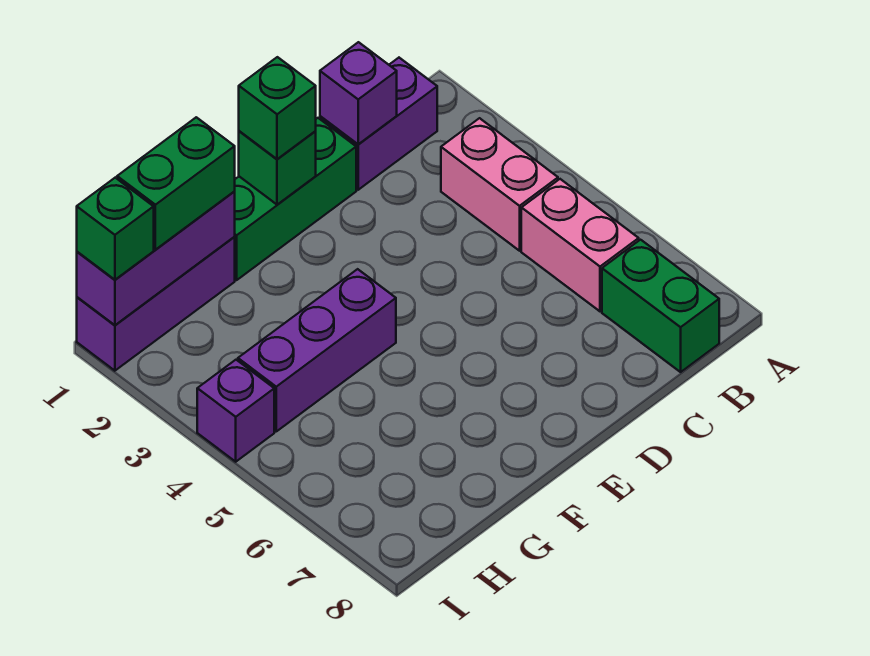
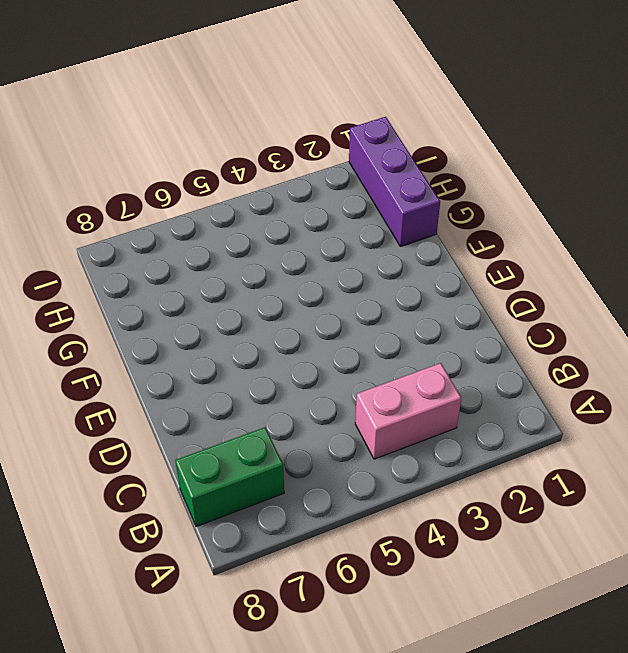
none -> purple 1x2 brick [320,58,437,190]
none -> pink 1x2 brick [521,179,639,311]
none -> green 1x3 brick [234,118,356,280]

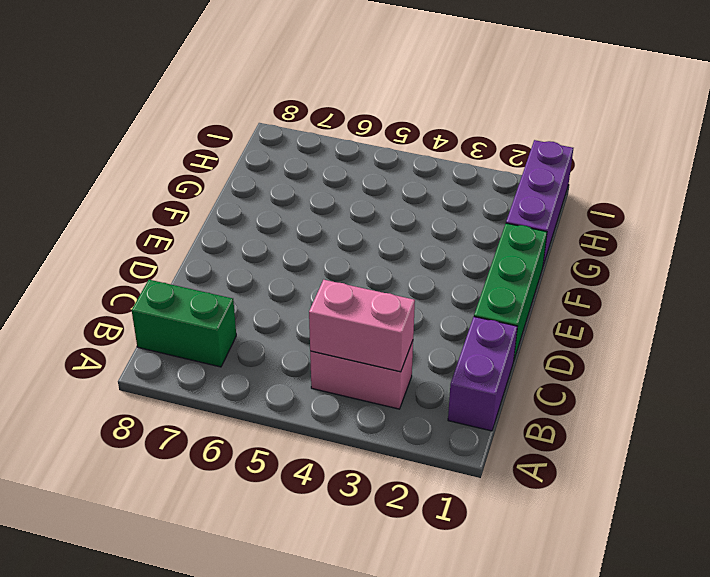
pink 1x2 brick [309,280,415,372] -> pink 1x2 brick moved to [521,179,639,311]
none -> purple 1x3 brick [238,269,396,431]
none -> purple 1x1 brick [197,360,274,462]
none -> purple 1x1 brick [320,42,397,144]

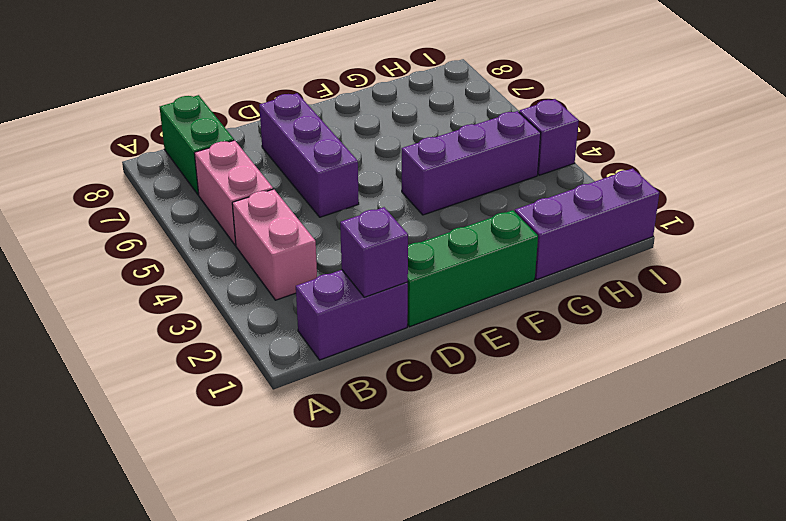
purple 1x3 brick [259,93,359,217] -> purple 1x3 brick turned to [77,192,235,325]
none -> green 1x1 brick [239,131,316,205]
none -> green 1x1 brick [239,57,316,159]
none -> green 1x2 brick [117,117,235,250]

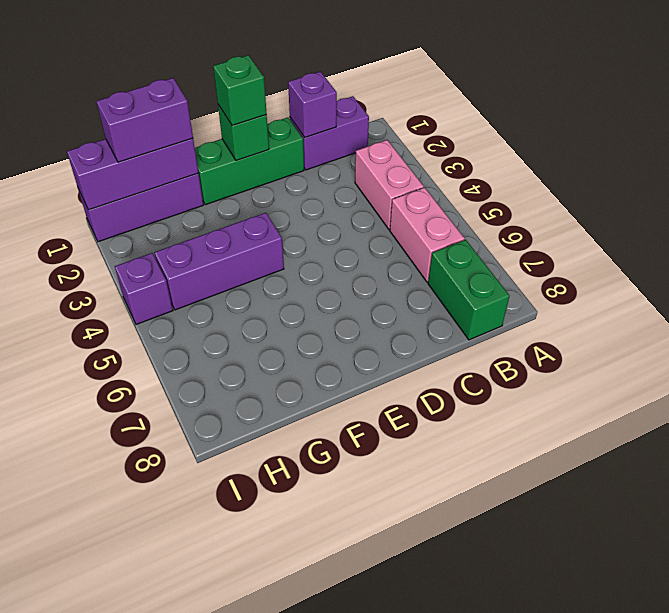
purple 1x2 brick [96,78,193,162] -> green 1x2 brick [117,117,235,250]
none -> green 1x1 brick [77,178,154,280]

